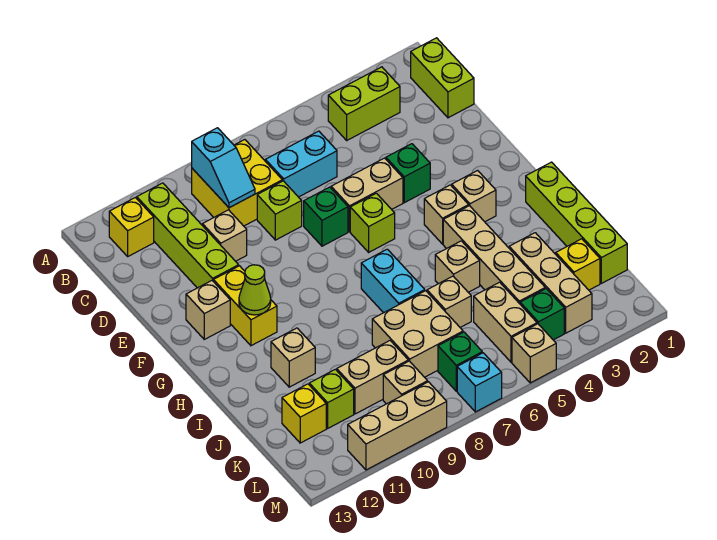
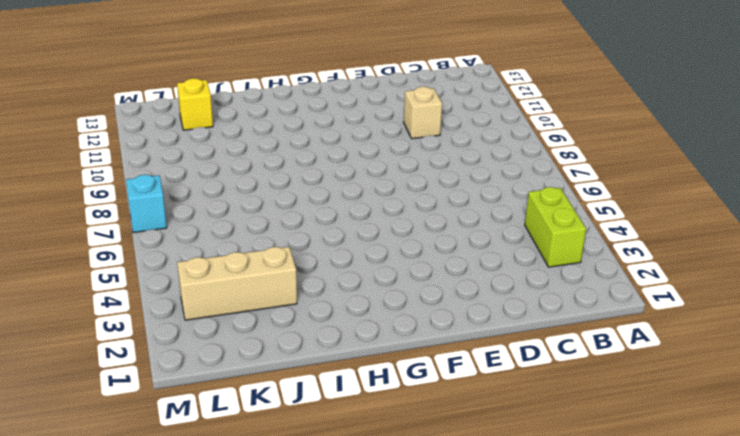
none -> lime 1x2 brick [411,38,474,118]
none -> yellow 2x2 brick [192,140,282,226]
none -> lime 1x4 brick [137,183,239,288]
none -> yellow 1x1 brick [109,198,154,256]

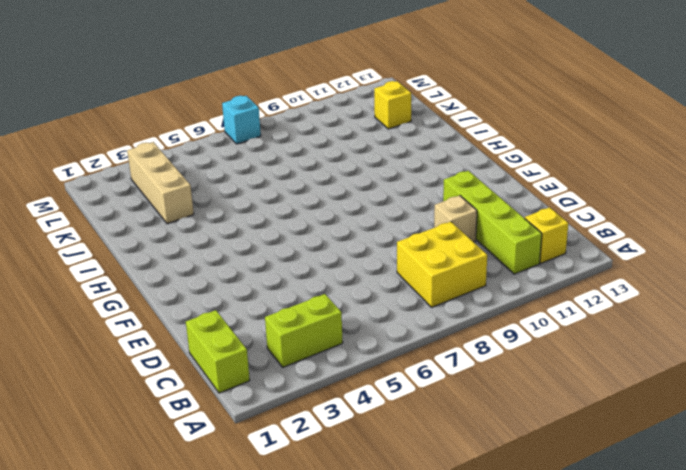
none -> cyan 1x2 brick [265,131,337,197]
none -> lime 1x1 brick [257,181,302,240]
none -> green 1x1 brick [386,144,430,203]
none -> tan 1x2 brick [331,158,403,232]

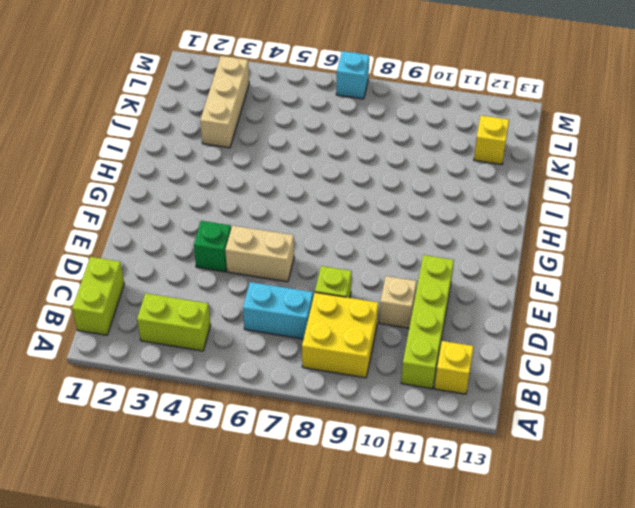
none -> green 1x1 brick [304,187,348,246]
none -> lime 1x1 brick [350,193,395,252]
none -> yellow 1x2 brick [213,266,277,346]
none -> tan 1x1 brick [186,281,230,339]

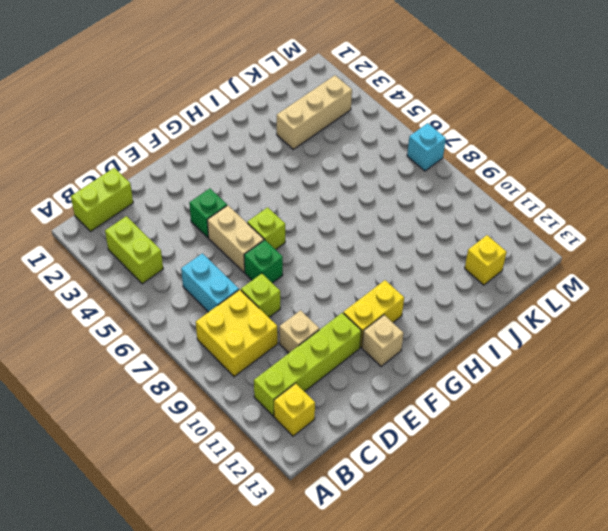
none -> tan 1x1 brick [452,170,496,222]
none -> tan 1x1 brick [424,185,469,244]
none -> lime 1x4 brick [526,162,627,283]
none -> tan 1x4 brick [443,206,545,304]

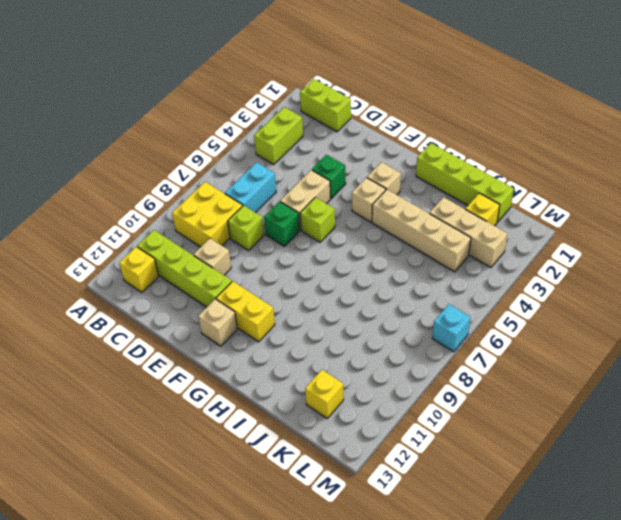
none -> cyan 1x2 brick [361,249,425,313]
none -> tan 1x1 brick [435,241,480,292]
none -> tan 1x1 brick [271,328,315,387]
none -> tan 1x1 brick [427,276,471,327]

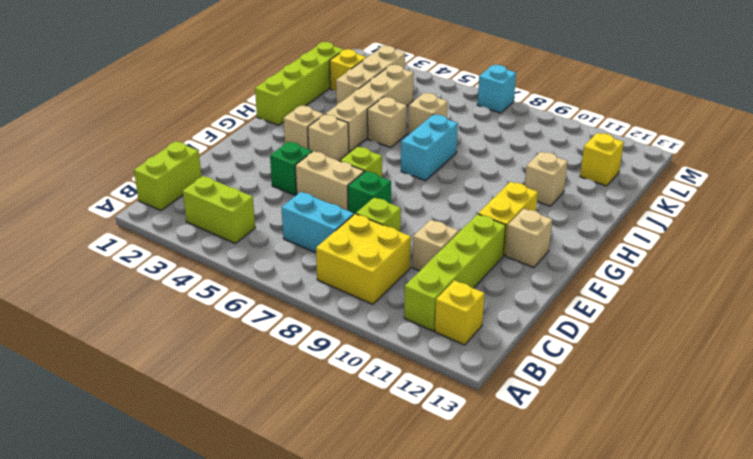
none -> tan 2x2 brick [372,291,463,377]
none -> tan 1x2 brick [474,282,537,362]
none -> tan 1x2 brick [337,341,408,414]
none -> lime 1x1 brick [309,369,354,428]

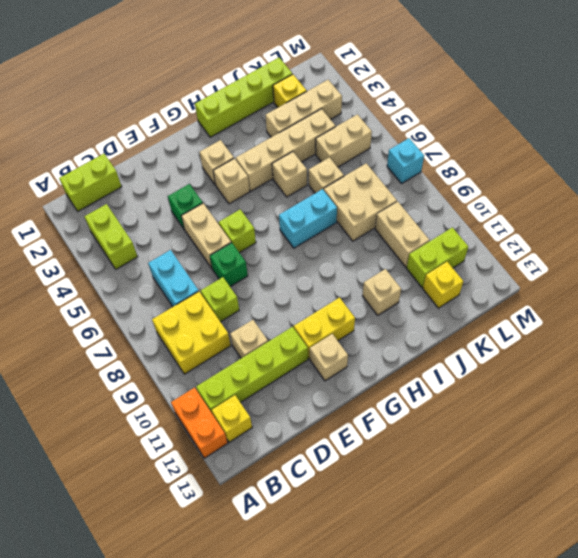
orange 1x2 brick [171,387,228,458] -> none
lime 1x2 brick [407,227,468,287] -> lime 1x1 brick [309,369,354,428]
none -> green 1x1 brick [520,289,564,340]
none -> green 1x1 brick [438,332,482,391]
none -> tan 1x1 brick [383,361,428,404]
none -> tan 1x1 brick [512,324,556,383]

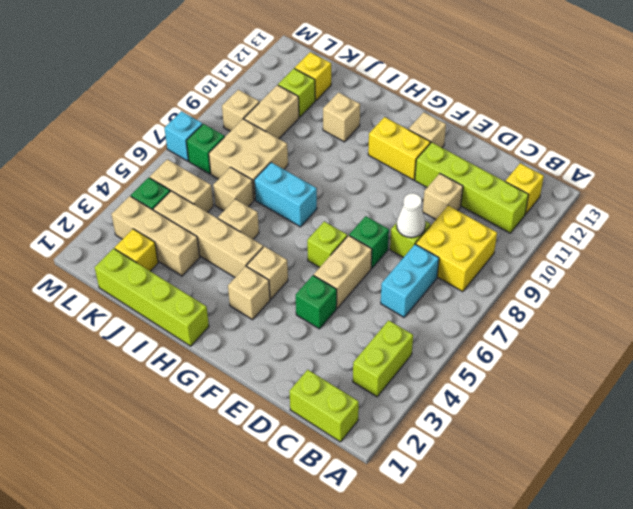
white 1x1 cone [397,193,425,238] -> none
none -> tan 1x1 brick [512,324,556,383]
none -> tan 1x3 brick [348,382,447,470]
none -> cyan 1x2 slope [192,128,255,208]
none -> lime 1x1 cone [239,265,271,315]

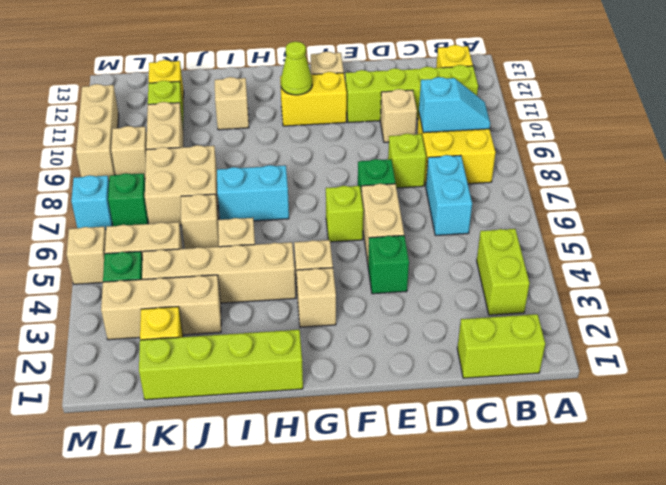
cyan 1x2 slope [419,77,490,133] -> cyan 1x2 slope turned to [192,128,255,208]

